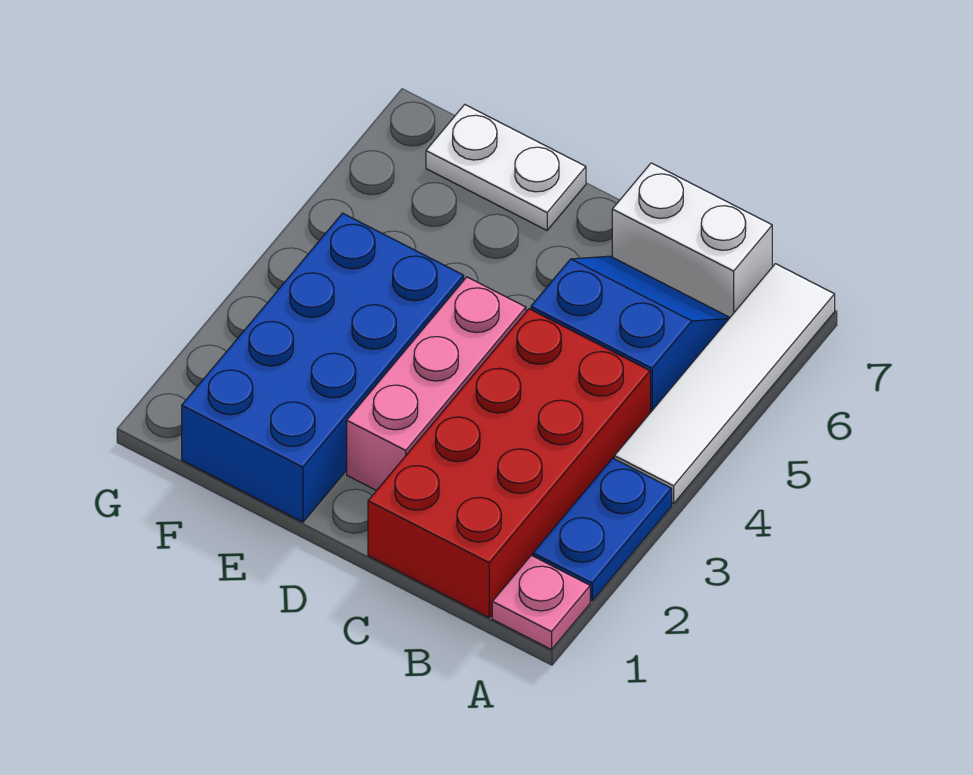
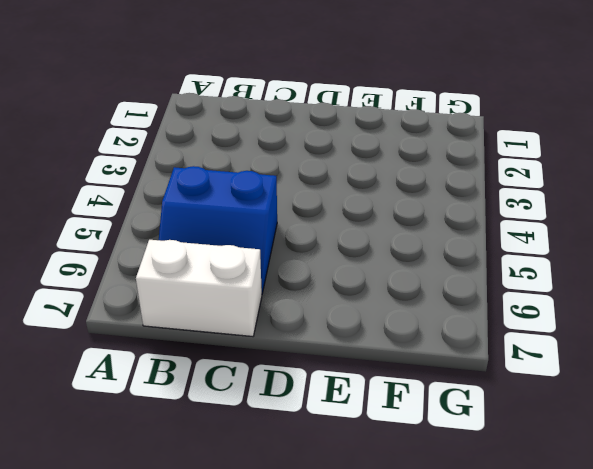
none -> pink 1x1 plate [492,555,590,650]
none -> blue 1x2 plate [533,458,672,601]

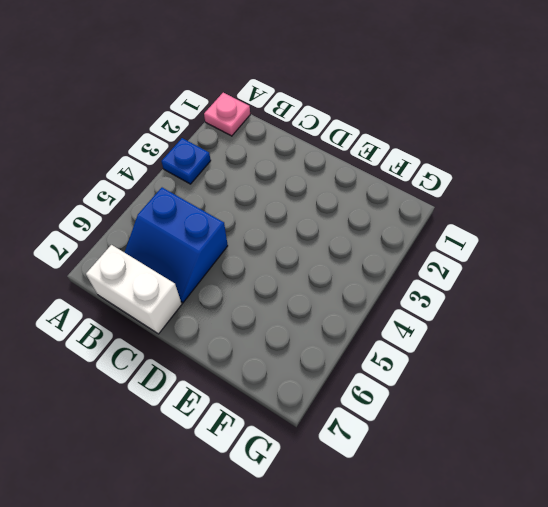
blue 1x1 plate [161,138,211,184] -> blue 1x2 plate [533,458,672,601]
none -> white 1x4 tile [614,264,835,504]
none -> red 2x4 brick [368,309,650,617]

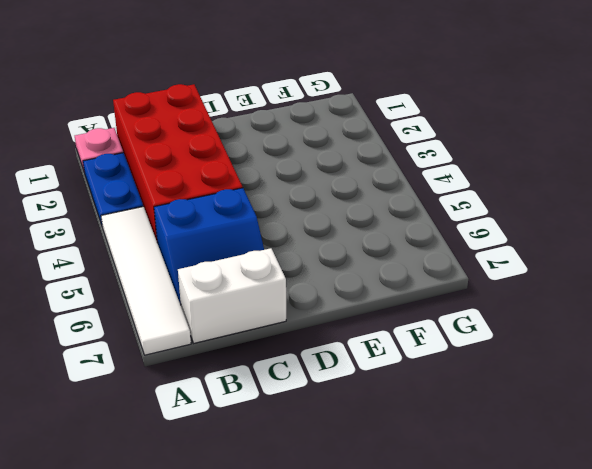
none -> pink 1x3 brick [347,277,526,491]
none -> blue 2x4 brick [182,213,464,522]

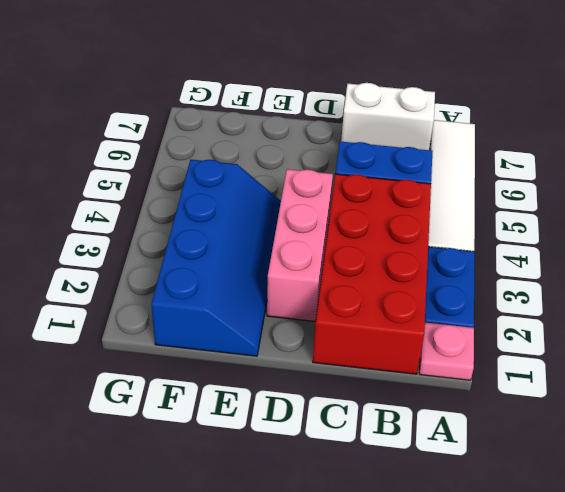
blue 2x4 slope [151,160,281,356] -> blue 2x4 brick [182,213,464,522]
none -> white 1x2 plate [426,105,586,230]

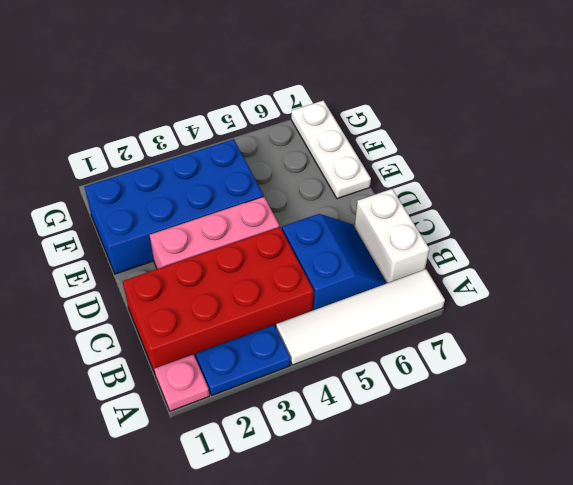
white 1x3 plate [291,101,371,199] -> white 1x2 plate [426,105,586,230]

